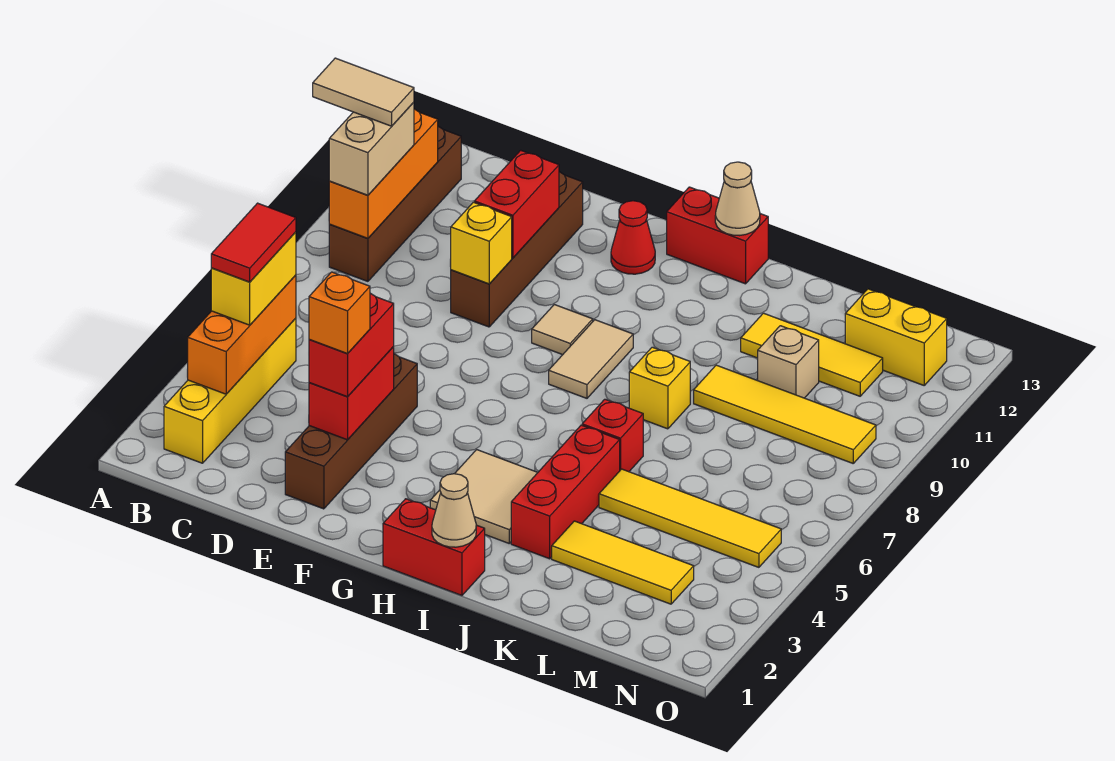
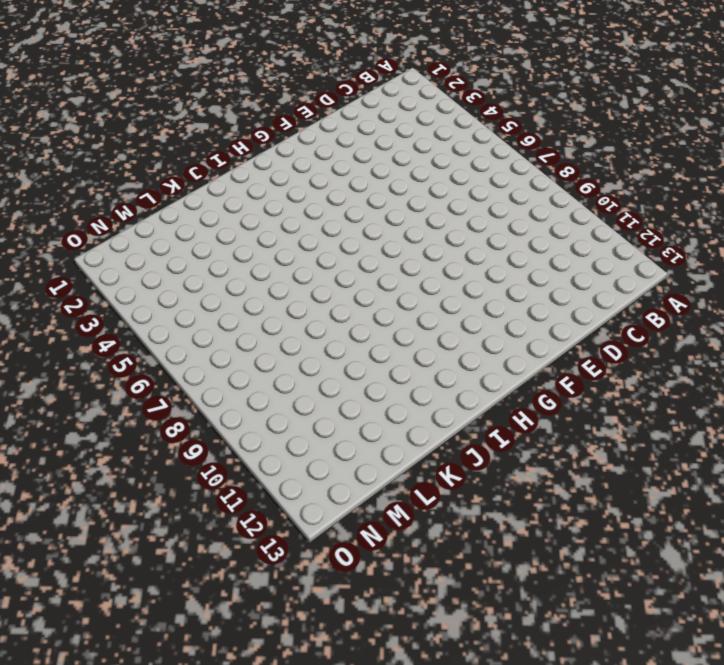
none -> yellow 1x4 brick [164,318,296,463]
none -> brown 1x4 brick [329,126,461,281]
none -> brown 1x4 brick [285,354,417,509]
none -> brown 1x4 brick [451,172,583,327]

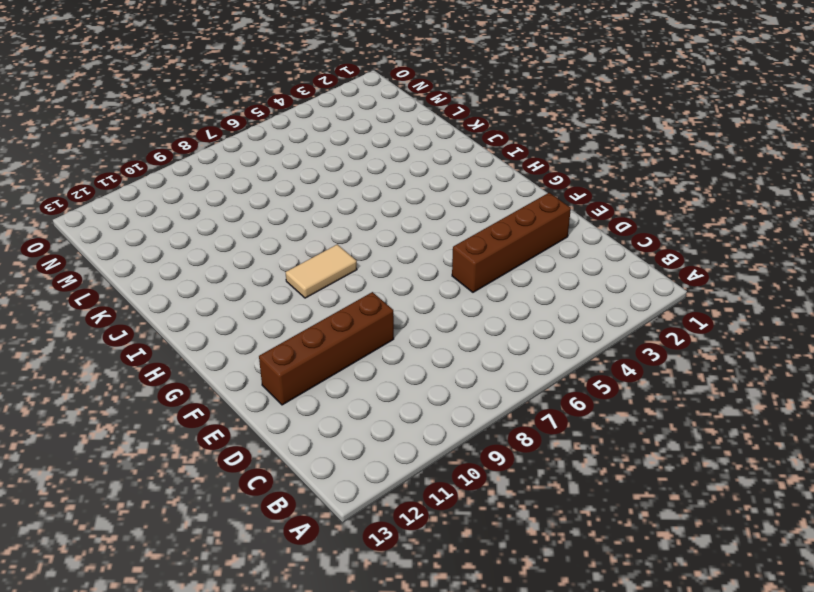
none -> yellow 1x4 brick [164,318,296,463]
none -> brown 1x4 brick [329,126,461,281]
none -> tan 1x1 tile [532,305,593,355]
none -> red 1x1 cone [611,201,655,274]

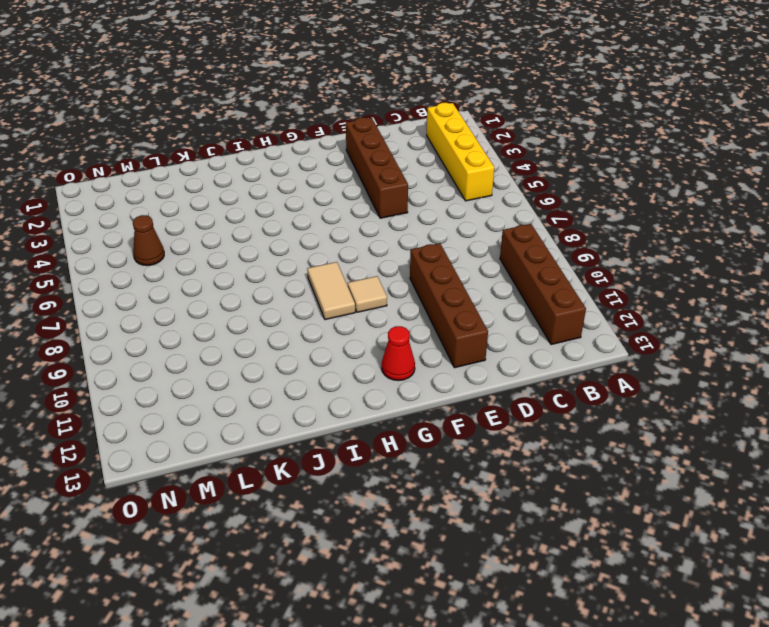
brown 1x1 cone [133,215,164,265] -> yellow 1x4 tile [599,469,781,567]
none -> red 1x2 brick [383,499,485,595]
none -> tan 2x2 tile [430,450,538,543]
none -> red 1x2 brick [667,187,768,284]
none -> red 1x3 brick [511,425,620,559]

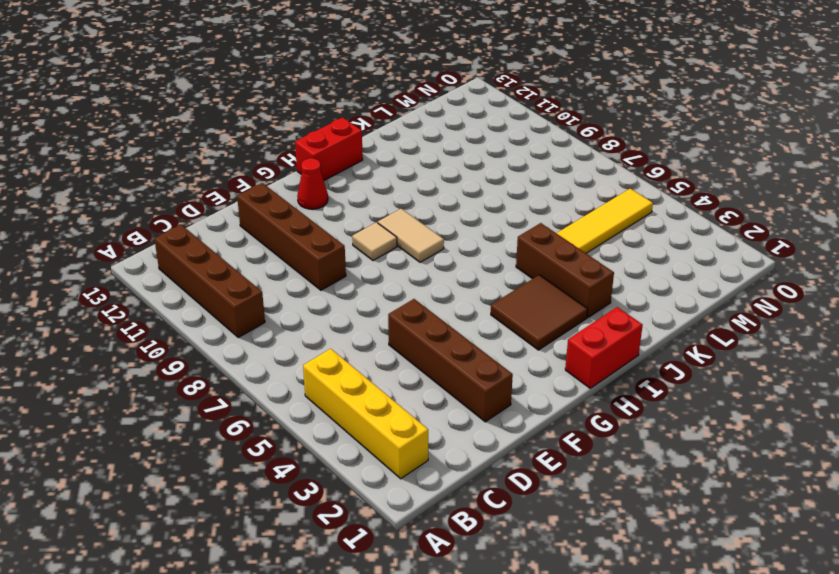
brown 2x2 tile [491,275,588,350] -> tan 2x2 tile [430,450,538,543]
brown 1x3 brick [516,223,614,318] -> red 1x3 brick [511,425,620,559]
none -> red 1x1 brick [582,399,643,472]
none -> yellow 1x1 brick [629,347,690,429]
none -> yellow 1x3 tile [552,521,694,604]
none -> yellow 1x4 tile [694,365,876,463]

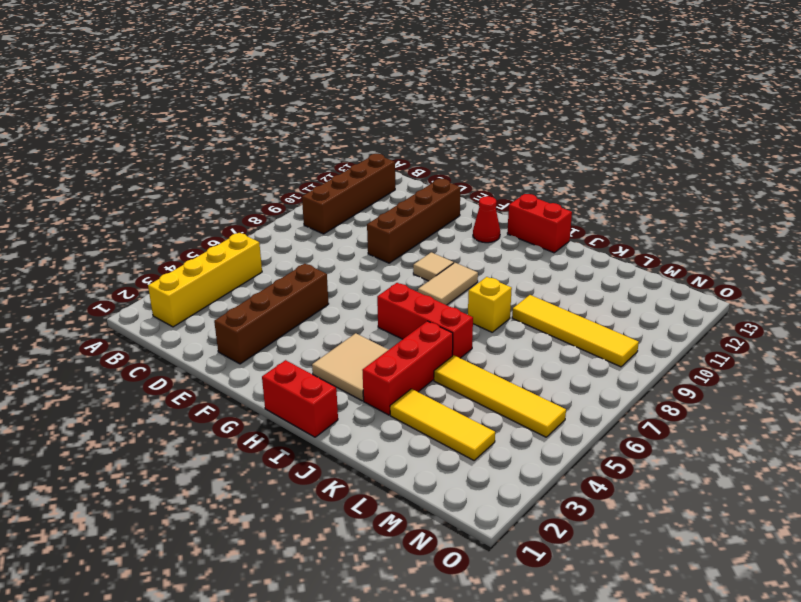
red 1x3 brick [377,283,473,358] -> red 1x1 brick [582,399,643,472]
none -> yellow 1x3 tile [741,313,883,396]
none -> tan 1x1 brick [758,326,819,398]
none -> yellow 1x2 brick [845,289,947,385]
none -> orange 1x3 brick [188,275,296,394]

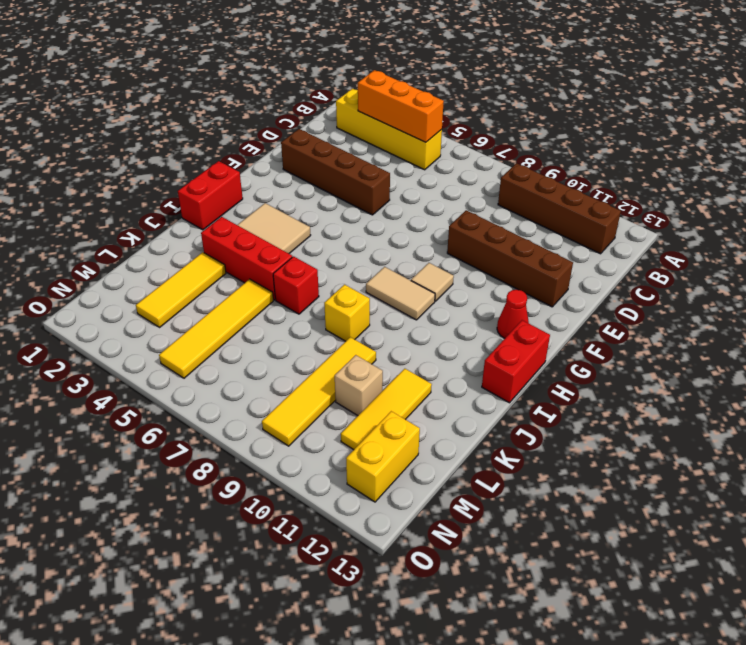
none -> orange 1x3 brick [329,109,438,238]
none -> red 1x2 brick [309,347,394,440]
none -> yellow 1x1 brick [450,202,512,284]
none -> red 1x2 brick [474,150,559,258]

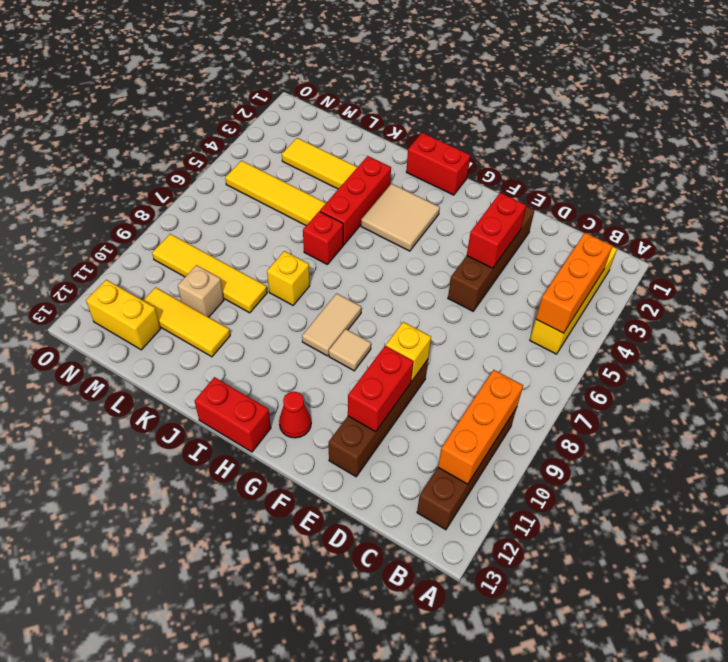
none -> tan 1x1 cone [432,474,476,547]
none -> tan 1x1 cone [715,162,760,236]
none -> yellow 1x2 brick [211,232,296,325]
none -> tan 1x2 brick [329,102,414,195]

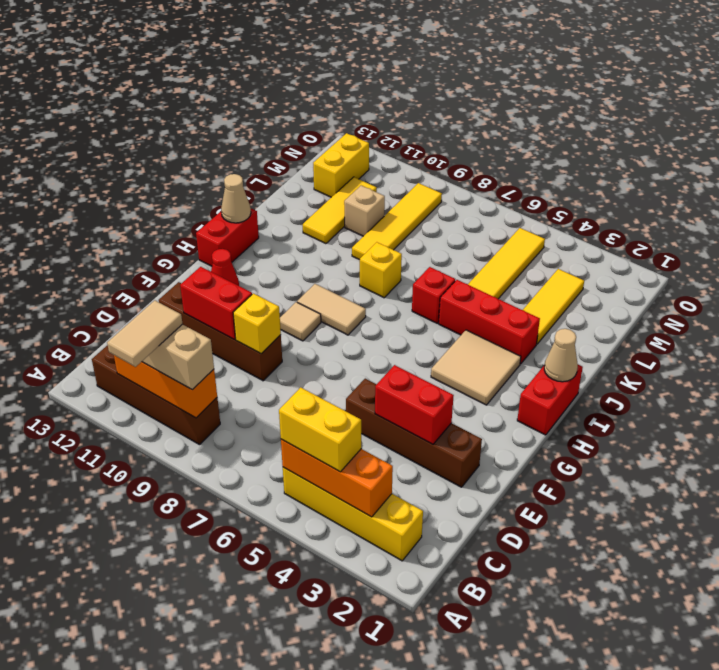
none -> red 1x2 brick [309,293,394,397]
none -> red 1x2 tile [211,203,296,282]
none -> orange 1x1 brick [309,272,370,354]

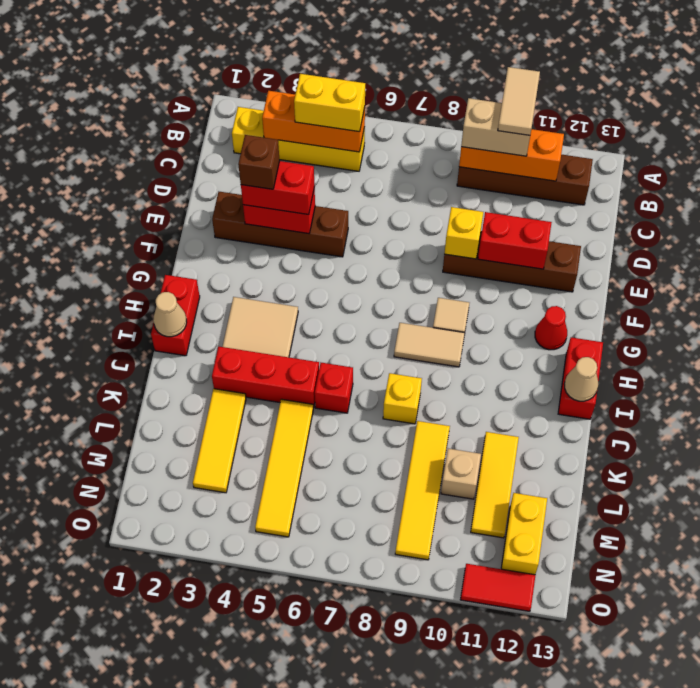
brown 1x1 brick [238,135,280,189] -> orange 1x1 brick [309,272,370,354]
red 1x2 tile [460,564,535,611] -> red 1x2 tile moved to [211,203,296,282]

